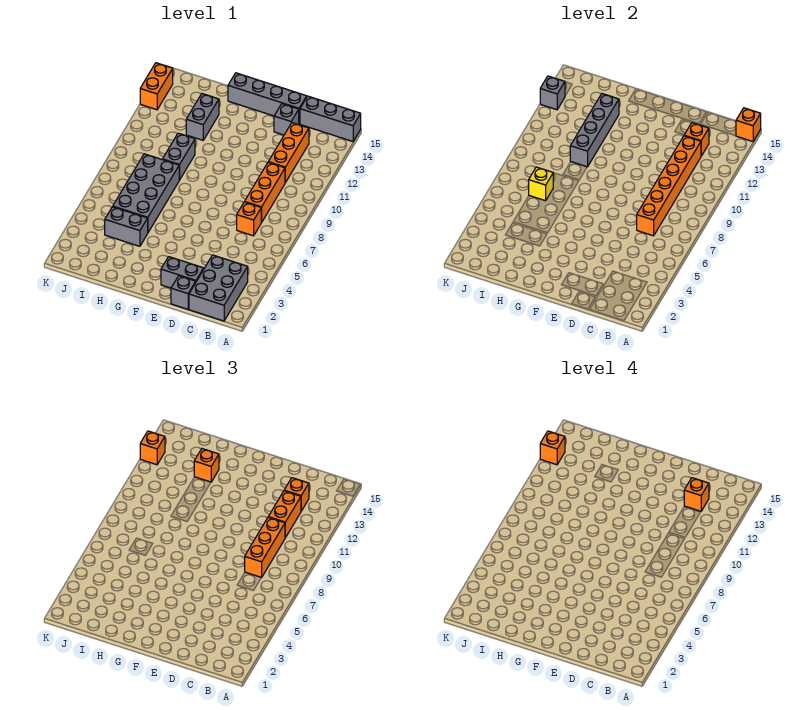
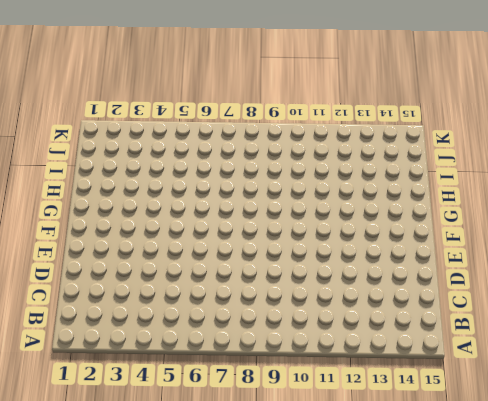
none -> grey 1x3 brick [300,96,361,141]
none -> grey 2x3 brick [189,255,248,321]
none -> orange 1x1 brick [237,202,261,236]

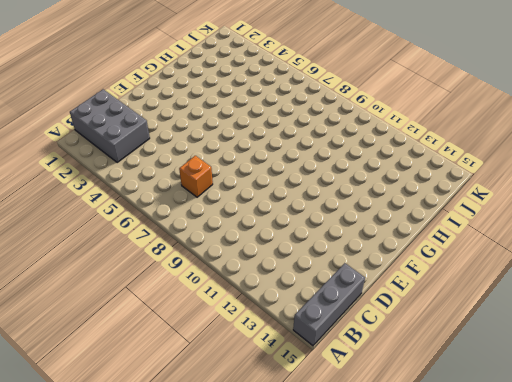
none -> orange 1x3 brick [245,162,285,222]
none -> orange 1x3 brick [269,123,309,183]
none -> grey 1x1 brick [171,276,196,309]

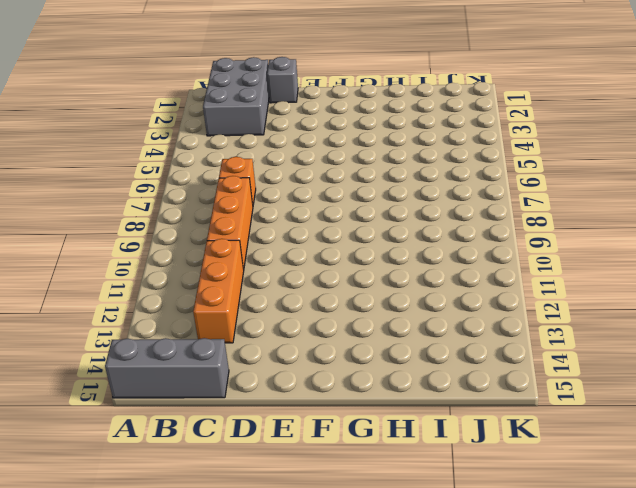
none -> grey 1x2 brick [161,257,204,288]
none -> grey 1x1 brick [274,104,299,135]
none -> grey 1x4 brick [228,73,307,123]

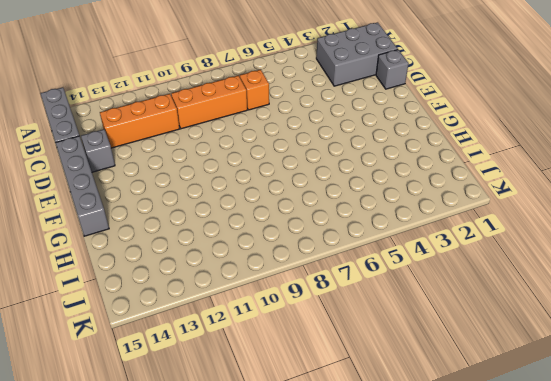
none -> grey 1x2 brick [161,257,204,288]
none -> grey 1x2 brick [105,207,148,246]
none -> grey 2x4 brick [113,154,179,232]

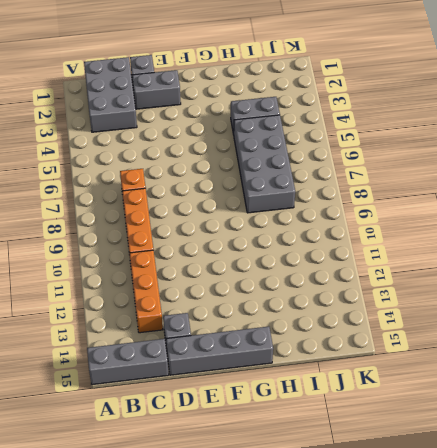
none -> grey 1x2 brick [162,133,195,180]
none -> grey 1x2 brick [186,94,219,140]
none -> orange 1x2 brick [140,63,173,110]

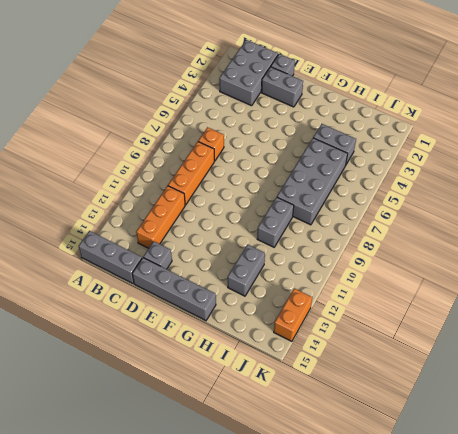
none -> orange 1x1 brick [736,108,761,141]
none -> orange 1x6 brick [637,136,701,236]
none -> orange 1x1 brick [684,123,709,156]

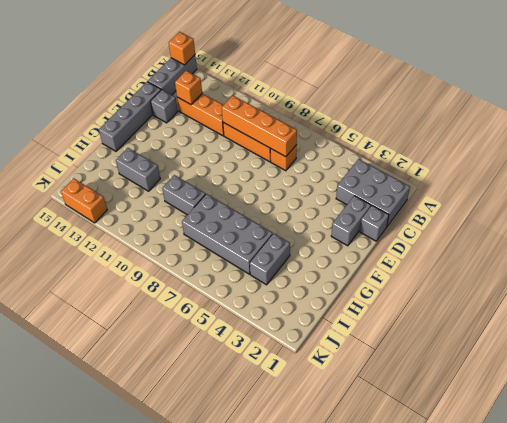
orange 1x4 brick [222,95,297,157] -> orange 1x6 brick [637,136,701,236]
none -> grey 1x4 brick [570,94,619,167]
none -> yellow 1x1 brick [529,167,553,201]
none -> grey 1x1 brick [540,76,565,110]

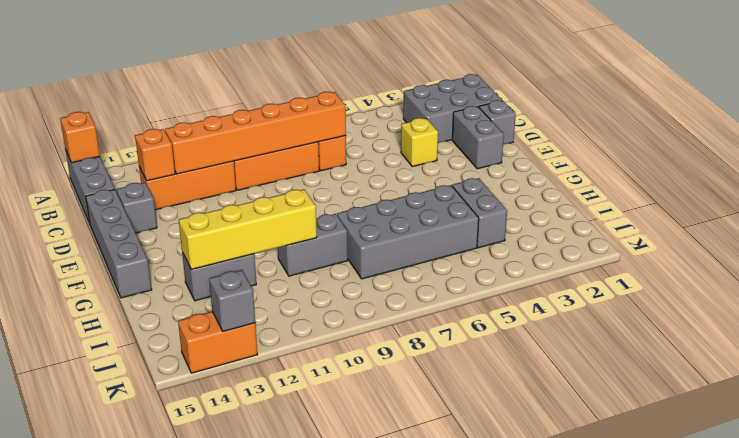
yellow 1x1 brick [401,118,438,167] -> yellow 1x1 brick moved to [529,167,553,201]
yellow 1x4 brick [179,189,317,269] -> grey 1x4 brick [570,94,619,167]
none -> orange 1x3 brick [245,517,285,578]
none -> orange 1x2 brick [269,491,301,538]
none -> orange 1x1 brick [284,478,309,511]

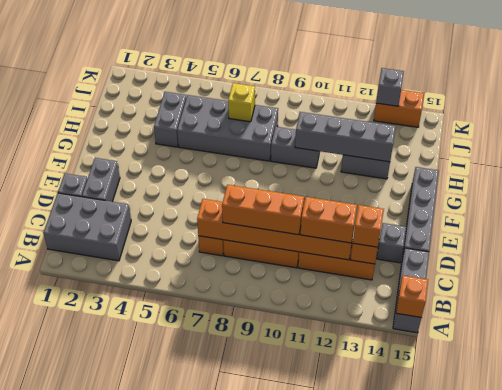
none -> orange 1x1 brick [194,449,219,482]
none -> orange 1x1 brick [140,431,165,465]
none -> orange 1x1 brick [684,478,709,511]

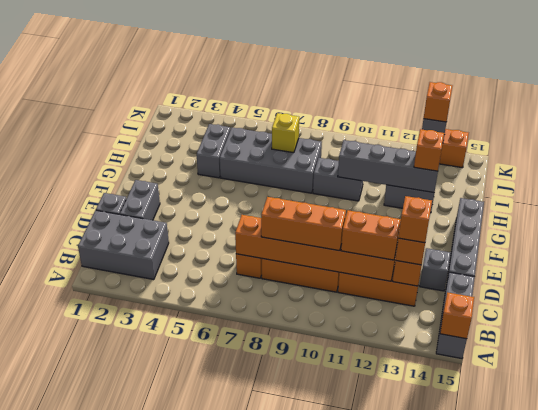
none -> orange 1x1 brick [540,431,565,465]

